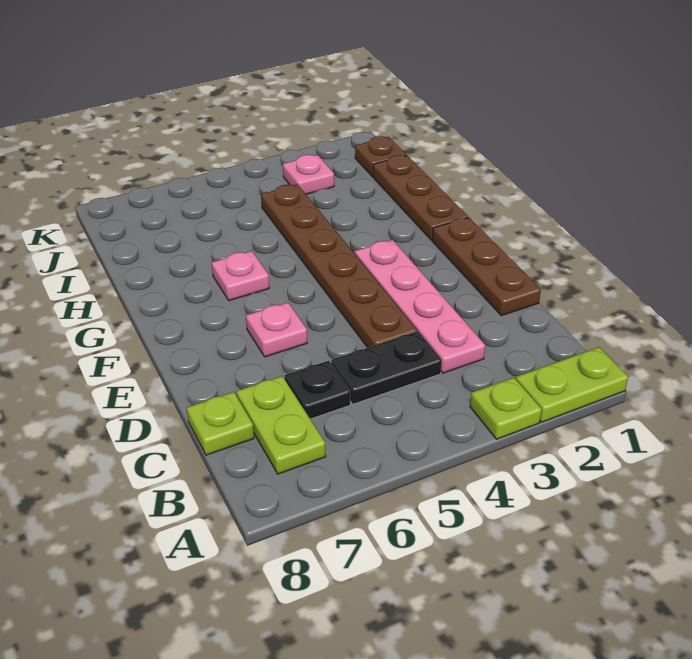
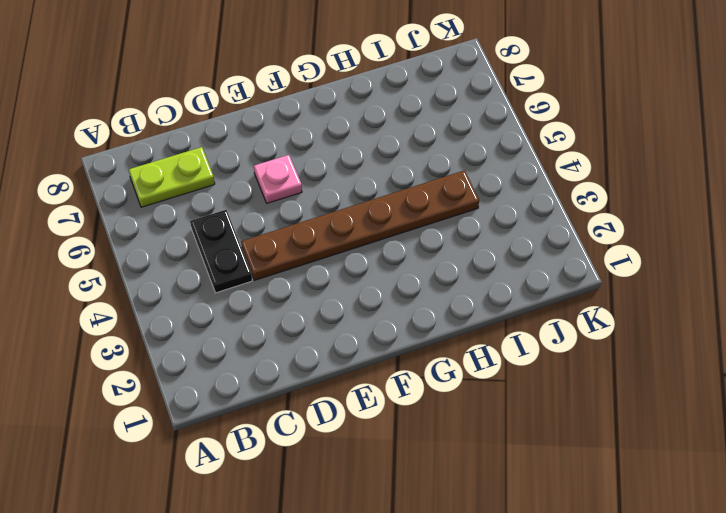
none -> lime 1x2 plate [516,347,628,422]
none -> lime 1x1 plate [470,377,542,439]
none -> pink 1x4 plate [355,240,485,373]

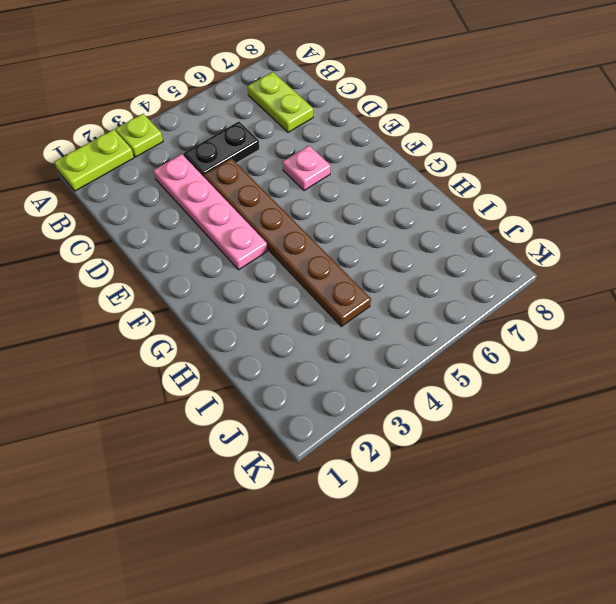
none -> black 1x1 plate [285,361,350,419]
none -> lime 1x1 plate [187,392,254,455]
none -> brown 1x3 plate [432,217,541,316]

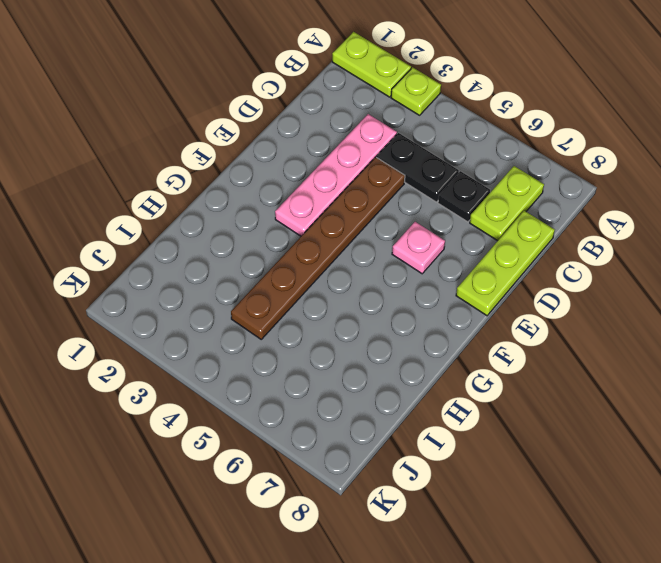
lime 1x3 plate [456,211,555,316] -> lime 1x1 plate [187,392,254,455]
none -> brown 1x3 plate [432,217,541,316]
none -> brown 1x3 plate [373,155,468,240]
none -> pink 1x1 plate [212,251,269,301]

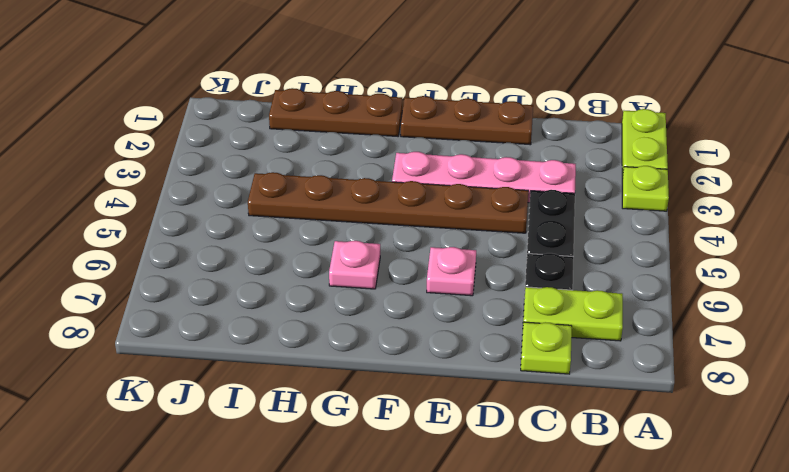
none -> brown 1x1 plate [355,136,406,176]
none -> pink 1x1 plate [283,155,334,194]

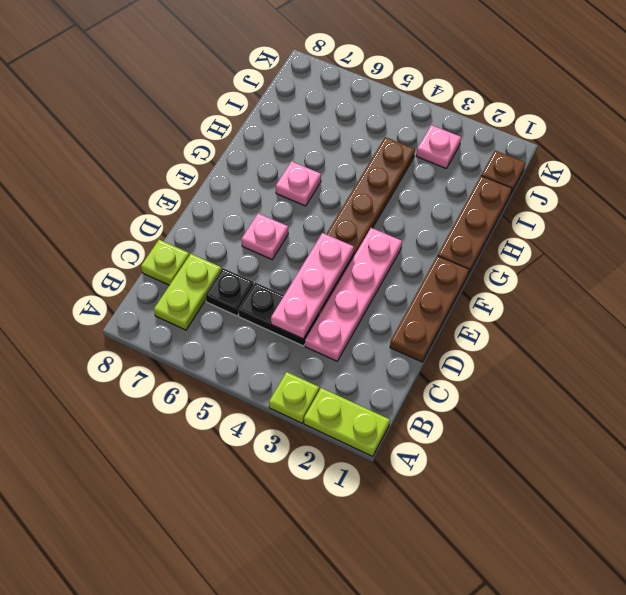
pink 1x3 plate [271,233,354,339] -> none

